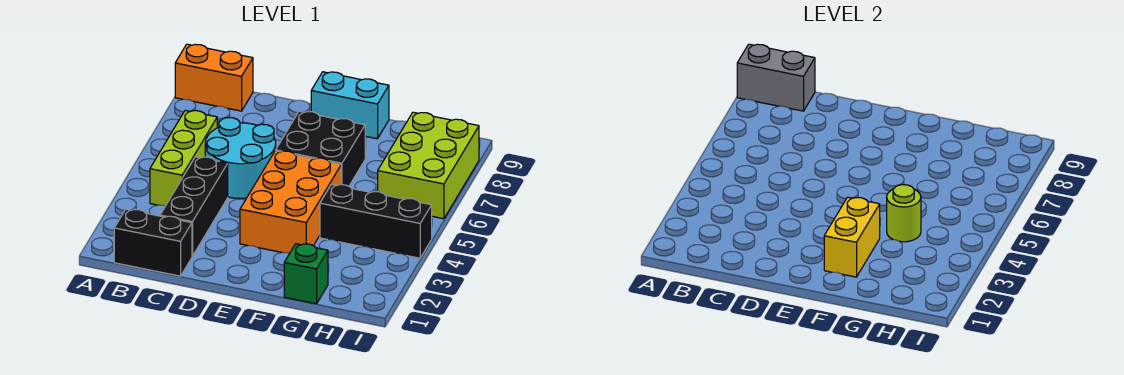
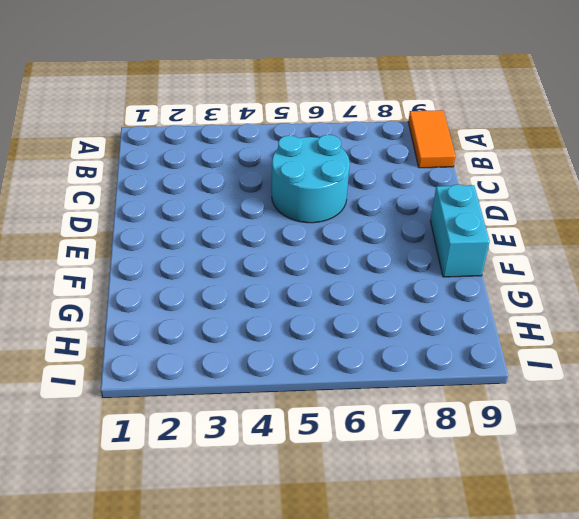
orange 1x2 tile [408,110,456,168] -> orange 1x2 brick [175,44,253,111]
none -> black 1x2 brick [114,209,192,276]
none -> lime 1x3 brick [150,110,217,206]
none -> black 1x3 brick [160,157,228,256]

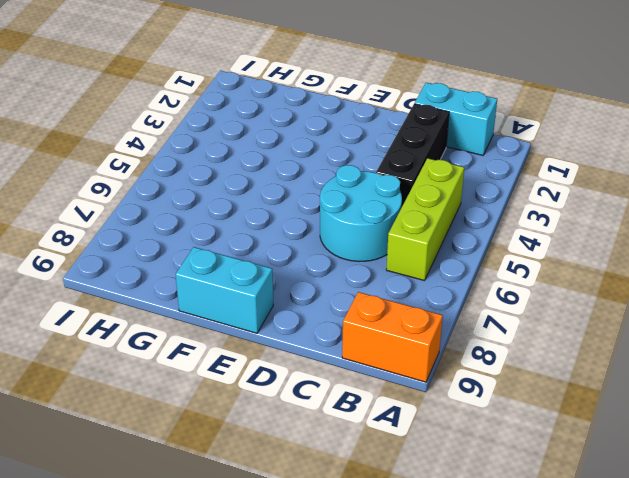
cyan 1x2 brick [415,83,497,155] -> black 1x2 brick [114,209,192,276]
none -> orange 2x3 brick [240,151,341,253]
none -> black 2x2 brick [276,111,365,186]
none -> green 1x1 brick [284,244,328,304]

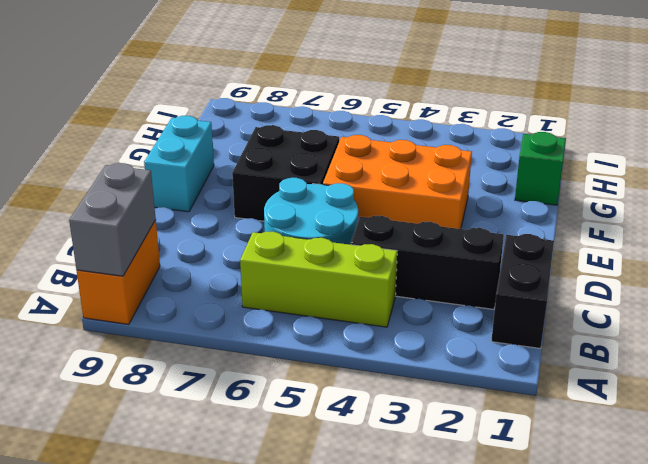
none -> black 1x3 brick [320,184,432,258]
none -> lime 2x3 brick [378,112,479,219]
none -> yellow 1x2 brick [824,197,880,277]

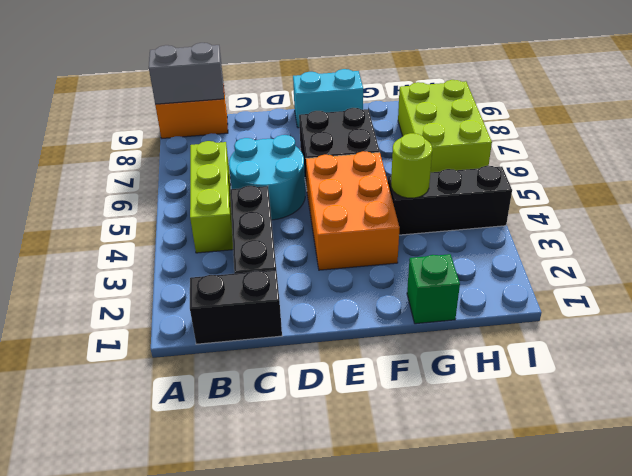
none -> yellow 1x2 brick [824,197,880,277]

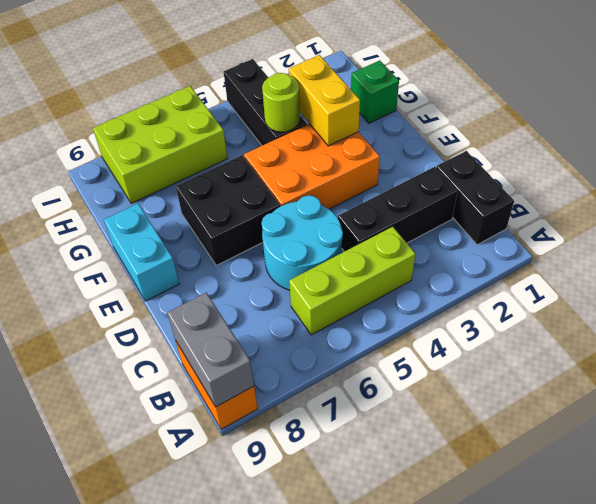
yellow 1x2 brick [289,55,360,146] -> yellow 1x2 brick turned to [824,197,880,277]

